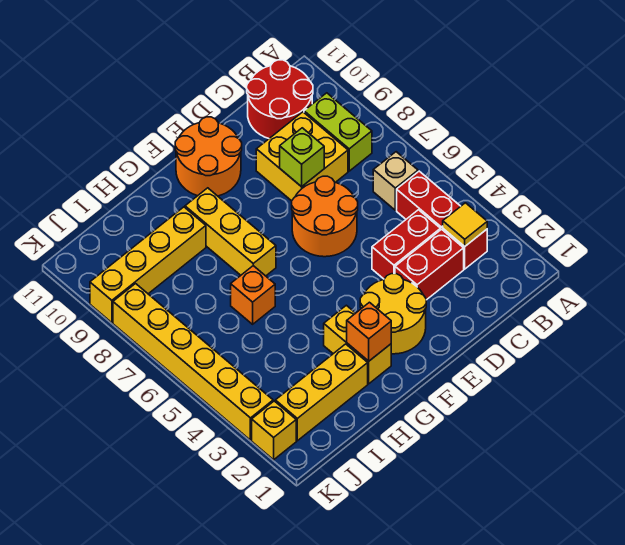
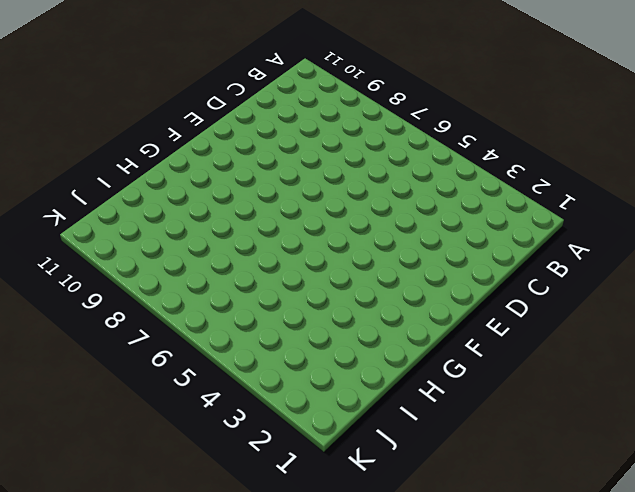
none -> red 1x3 brick [397,171,487,269]
none -> tan 1x1 brick [373,152,418,210]
none -> lime 1x2 brick [304,93,372,171]

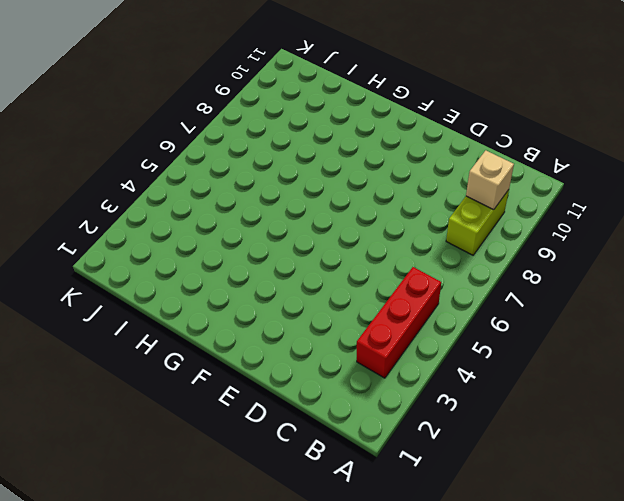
tan 1x1 brick [466,150,514,210] -> tan 1x1 brick moved to [373,152,418,210]
none -> red 2x2 round brick [247,60,313,138]
none -> red 1x2 brick [395,229,464,300]
none -> red 1x2 brick [372,210,440,279]

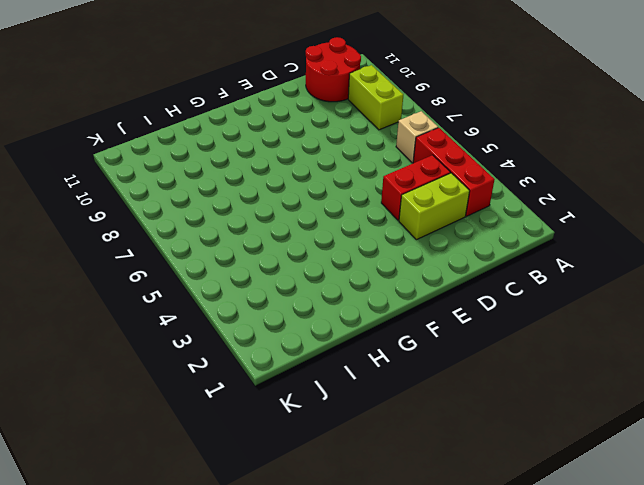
lime 1x2 brick [399,173,470,240] -> red 1x2 brick [395,229,464,300]
none -> yellow 2x2 brick [256,112,348,201]
none -> orange 2x2 round brick [292,176,358,257]
none -> yellow 2x2 round brick [360,274,426,354]

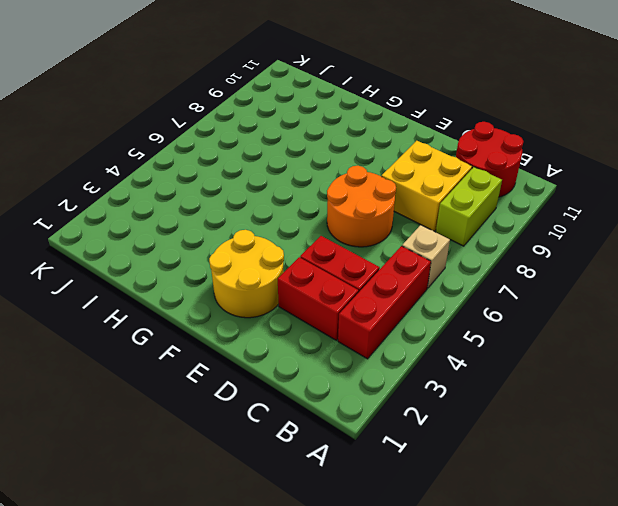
none -> orange 2x2 round brick [175,117,242,196]
none -> yellow 1x2 brick [324,305,391,384]
none -> yellow 1x3 brick [185,188,276,276]

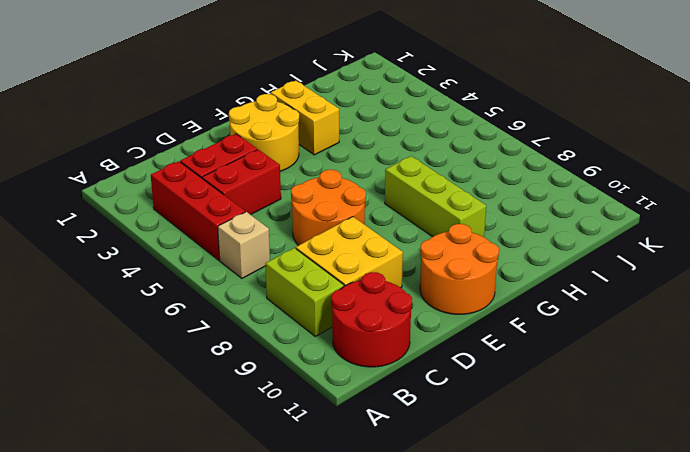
lime 1x3 brick [385,156,486,237] -> yellow 1x3 brick [185,188,276,276]
none -> yellow 1x3 brick [275,344,368,441]
none -> orange 1x1 brick [231,266,275,324]
none -> yellow 1x4 brick [90,207,206,323]

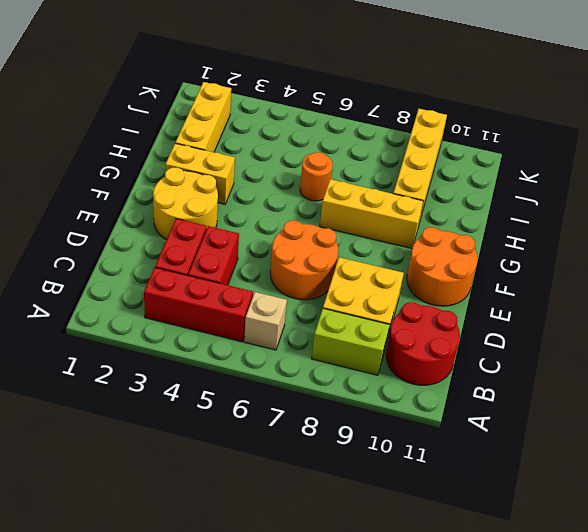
orange 1x1 round brick [300,152,333,201] -> orange 1x1 brick [231,266,275,324]
none -> yellow 1x1 brick [252,401,296,460]
none -> yellow 1x6 brick [113,284,273,440]
none -> yellow 1x1 tile [443,203,487,247]

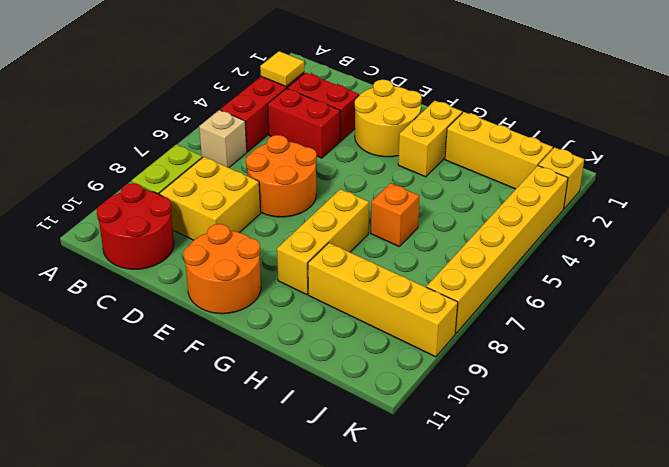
none -> lime 1x1 brick [280,128,324,187]
none -> orange 1x1 brick [347,302,391,361]

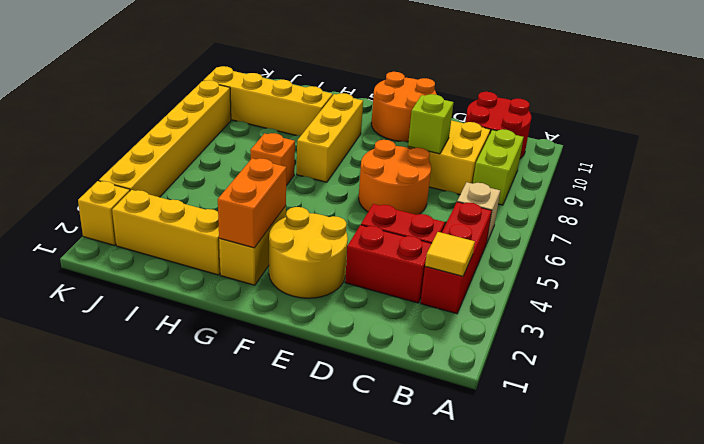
orange 1x2 brick [218,158,286,248] -> orange 1x1 brick [347,302,391,361]

